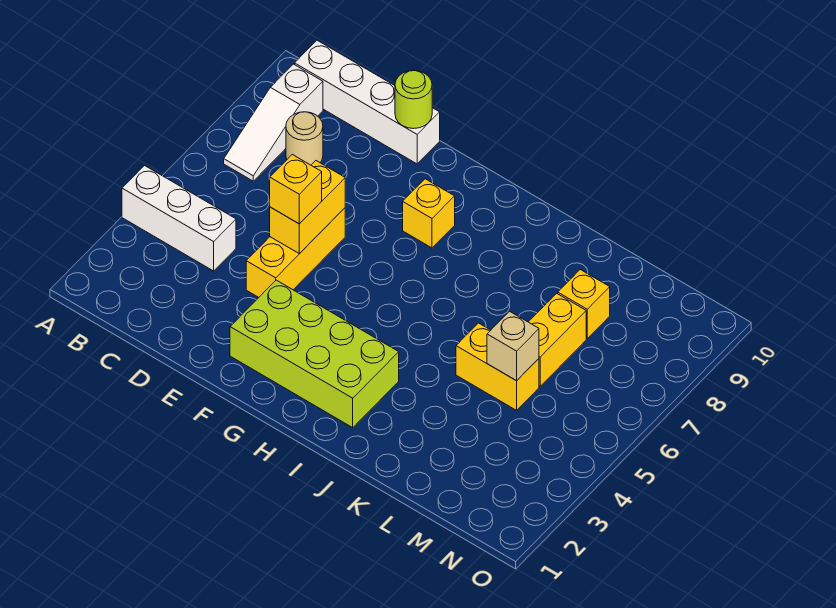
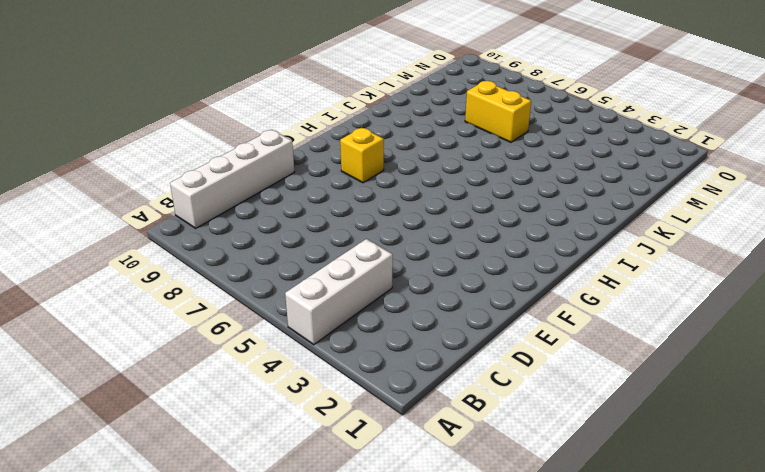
none -> white 1x3 slope [224,64,323,181]
none -> tan 1x1 round brick [286,112,323,165]
none -> yellow 1x3 brick [246,208,345,297]

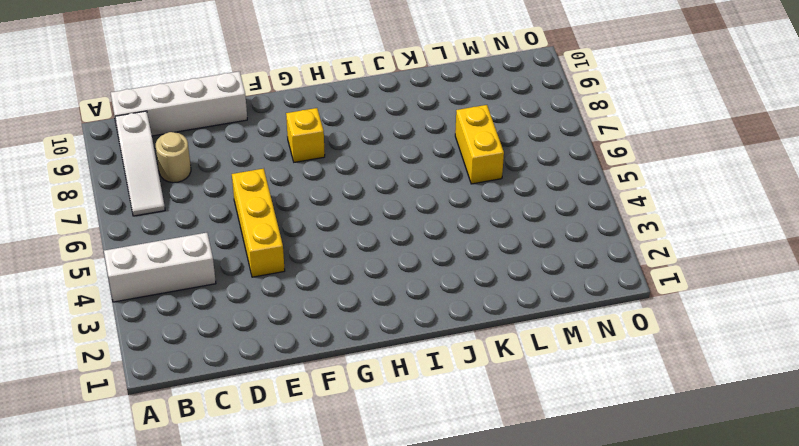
none -> lime 2x4 brick [230,280,399,428]
none -> yellow 1x2 brick [456,323,539,410]
none -> yellow 1x1 brick [558,270,610,338]

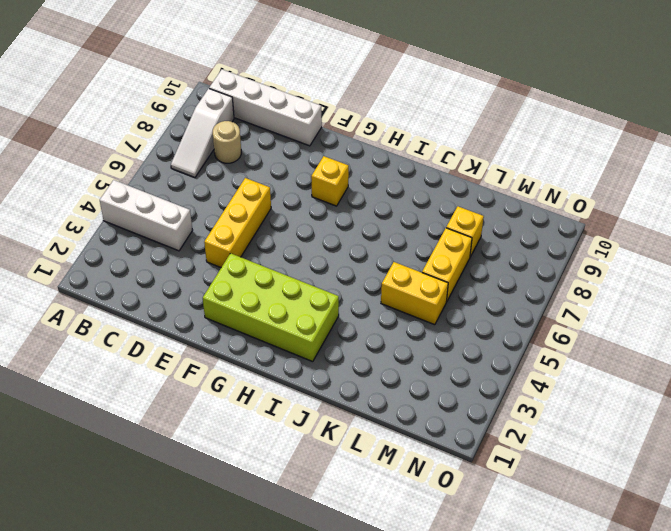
none -> yellow 1x2 brick [270,161,345,254]
none -> lime 1x1 round brick [395,71,432,129]
none -> tan 1x1 brick [487,311,539,381]

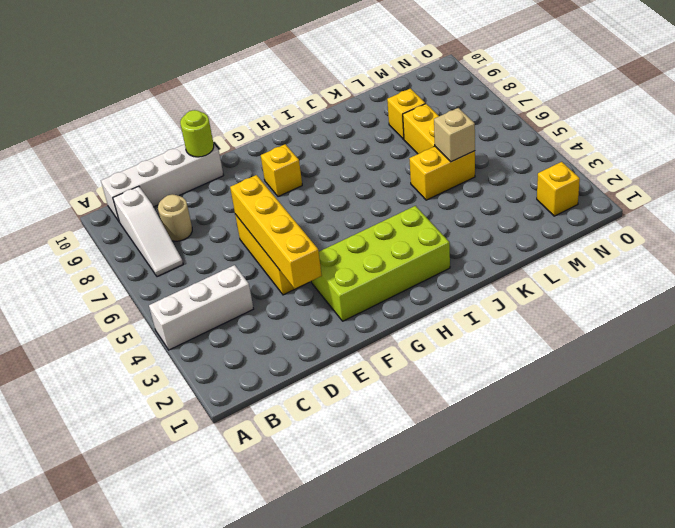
yellow 1x4 brick [230,175,322,289] -> yellow 1x2 brick [270,161,345,254]
yellow 1x1 brick [537,162,580,216] -> yellow 1x1 brick moved to [270,155,322,224]

